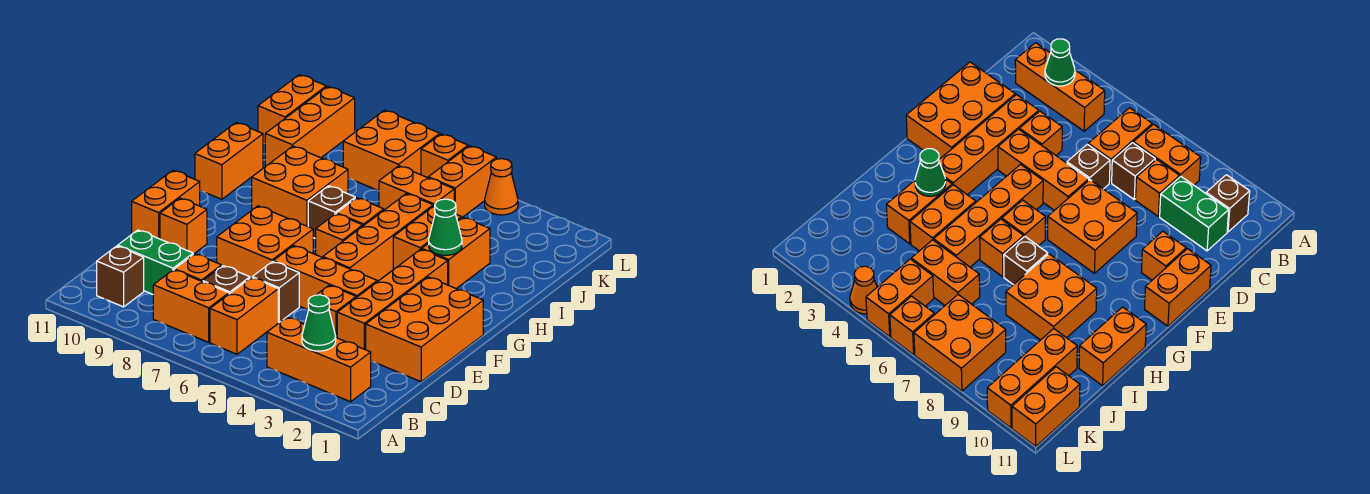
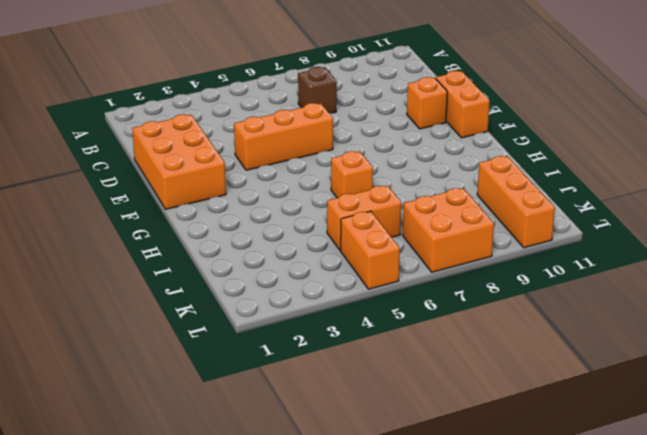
none -> orange 1x3 brick [267,317,371,402]
none -> orange 1x2 brick [210,277,278,354]
none -> orange 1x2 brick [153,270,229,342]
none -> brown 1x1 brick [97,246,144,307]

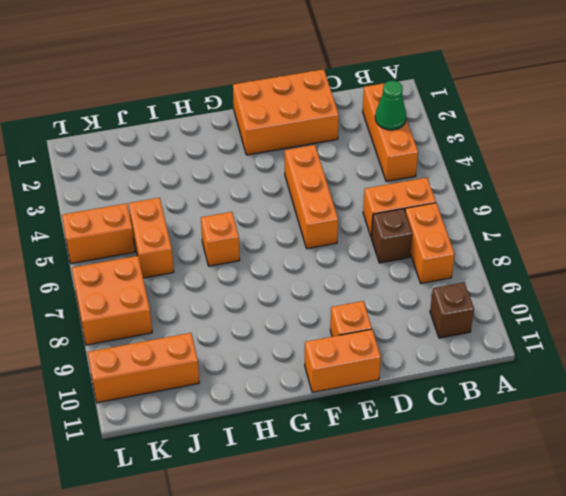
none -> orange 1x1 brick [175,254,222,282]
none -> green 1x2 brick [118,230,193,294]
none -> orange 1x4 brick [337,249,448,350]
none -> orange 1x1 brick [317,285,356,338]

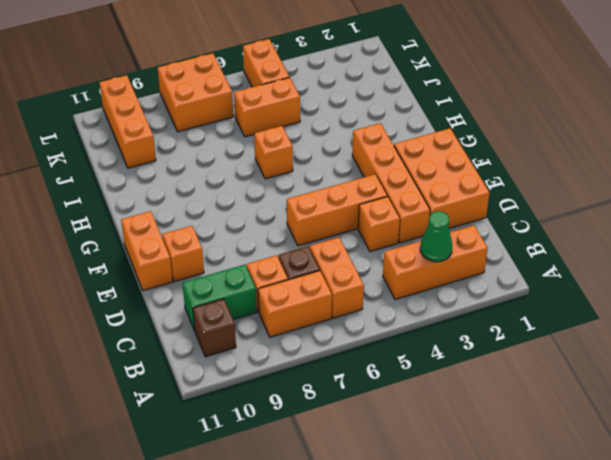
none -> brown 1x1 brick [252,262,299,322]
none -> orange 2x2 brick [217,206,313,278]
none -> orange 1x4 brick [323,194,433,282]
none -> orange 1x1 brick [316,214,363,258]

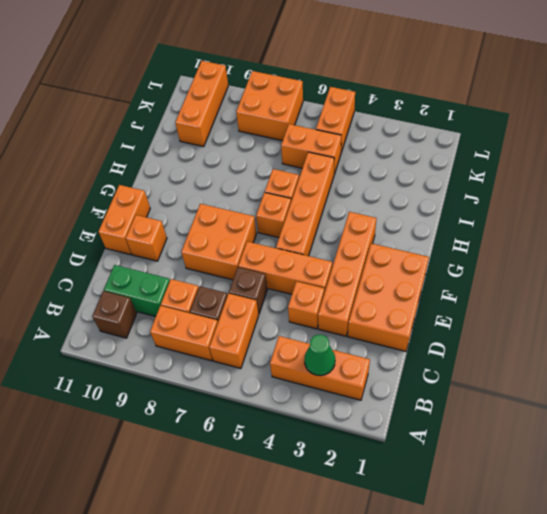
none -> orange 1x2 brick [422,217,490,289]
none -> orange 1x2 brick [393,205,462,270]
none -> brown 1x1 brick [308,186,355,239]
none -> orange 2x2 brick [252,146,348,227]

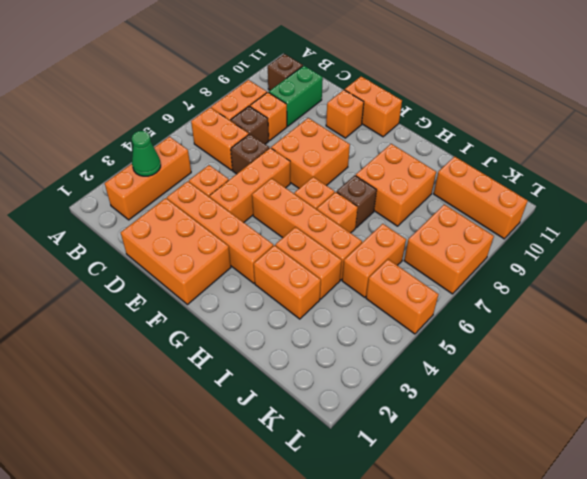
none -> orange 1x2 brick [195,123,263,199]
none -> orange 1x2 brick [258,75,326,143]
none -> orange 1x1 cone [485,159,518,215]
none -> orange 1x1 brick [421,134,468,178]

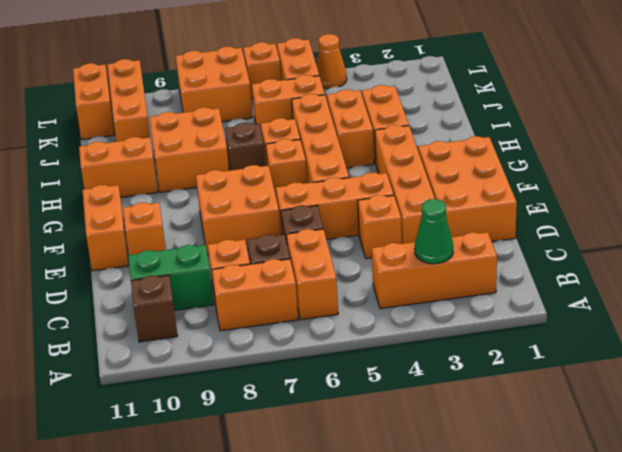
orange 1x2 brick [79,137,158,197] -> orange 1x2 brick turned to [195,123,263,199]
none -> green 1x1 cone [429,199,462,255]

